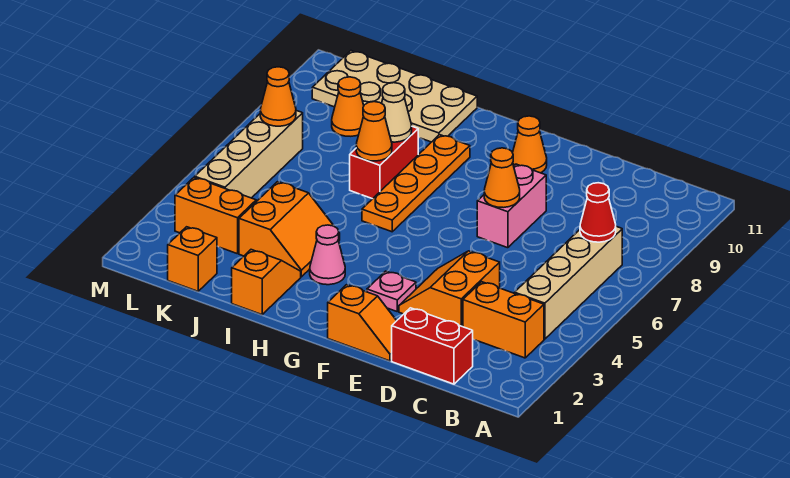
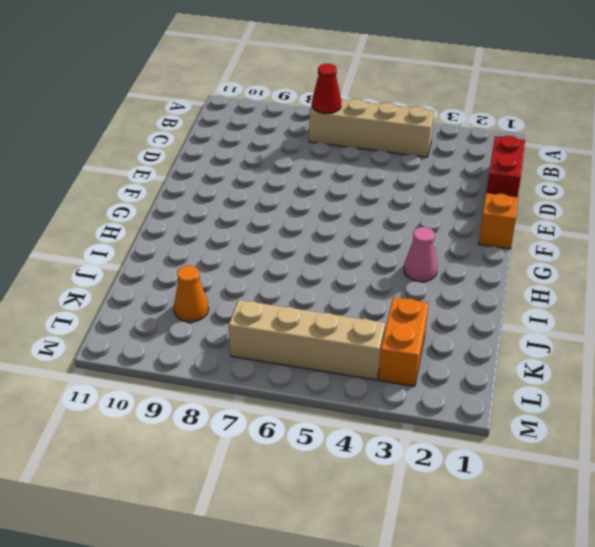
none -> orange 1x2 brick [463,282,544,358]
none -> orange 2x2 slope [399,251,500,327]
none -> pink 1x2 brick [477,164,546,248]

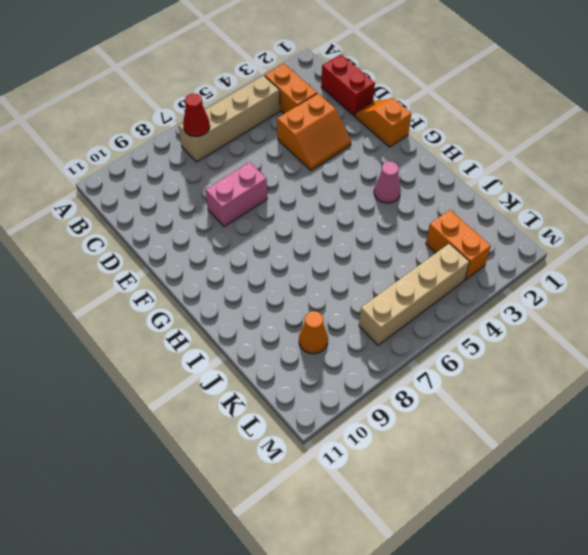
none -> pink 1x1 plate [367,271,416,311]
none -> orange 1x1 cone [513,116,547,173]
none -> orange 1x4 plate [362,135,470,232]

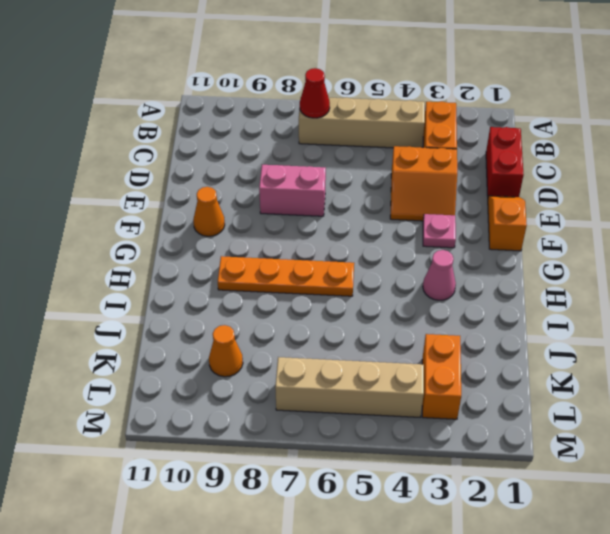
none -> orange 1x2 slope [232,250,301,315]
none -> orange 2x2 slope [239,182,340,277]
none -> red 1x2 brick [350,127,418,199]

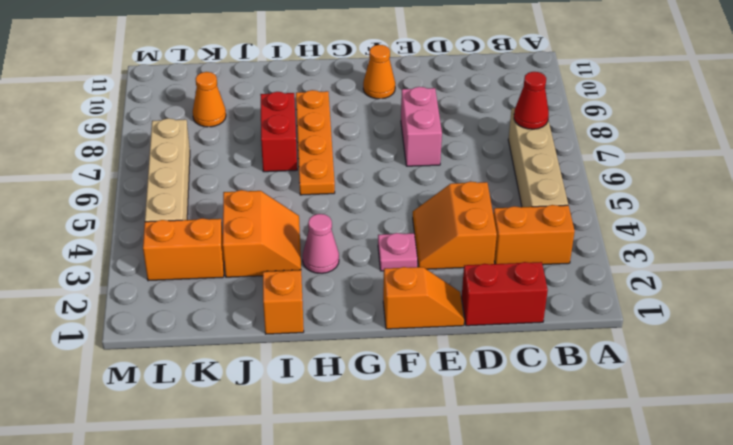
none -> tan 2x4 plate [312,51,477,142]
none -> orange 1x1 brick [168,227,217,291]
none -> orange 1x1 cone [484,148,520,208]

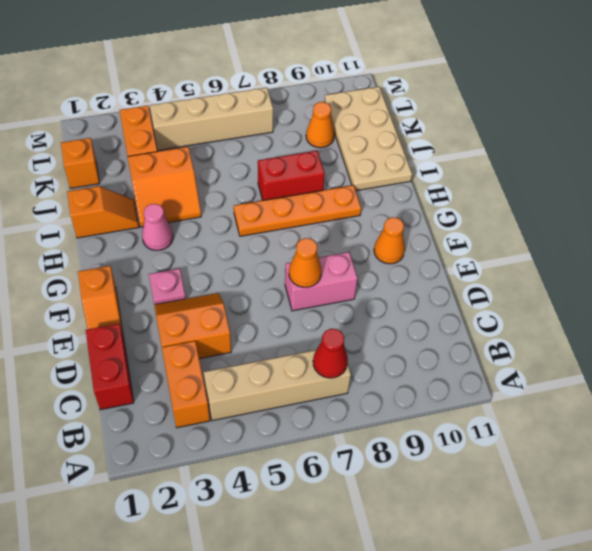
none -> orange 1x1 cone [356,102,392,161]
none -> tan 1x1 cone [382,83,412,142]
none -> orange 1x1 cone [260,67,296,126]

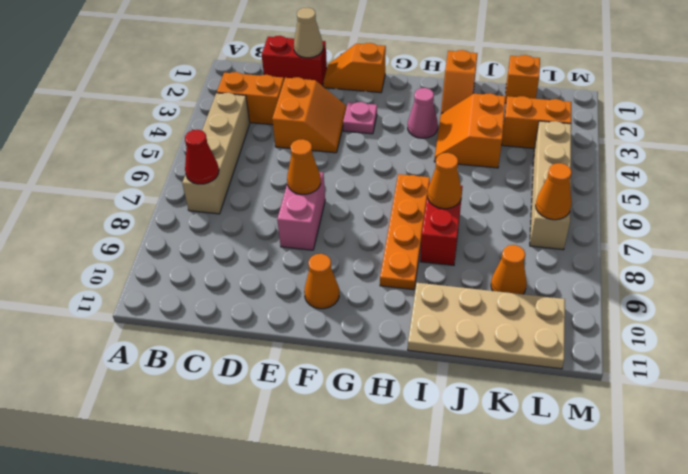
tan 1x1 cone [294,7,323,58] -> tan 1x1 cone moved to [382,83,412,142]

